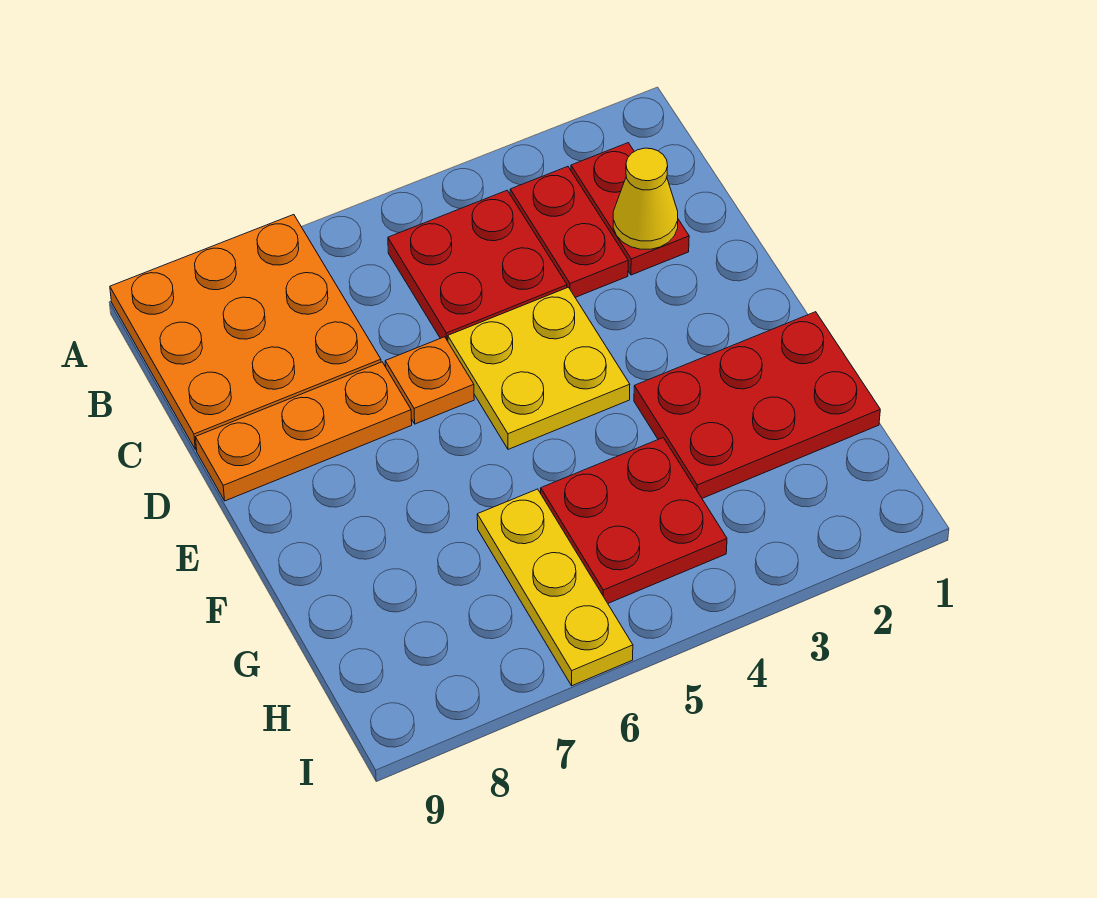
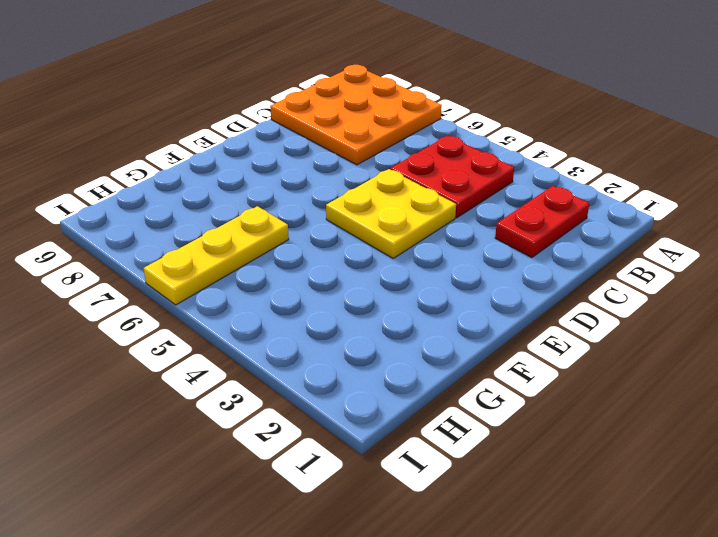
none -> red 1x2 plate [510,167,628,297]
none -> orange 1x1 plate [385,337,474,424]

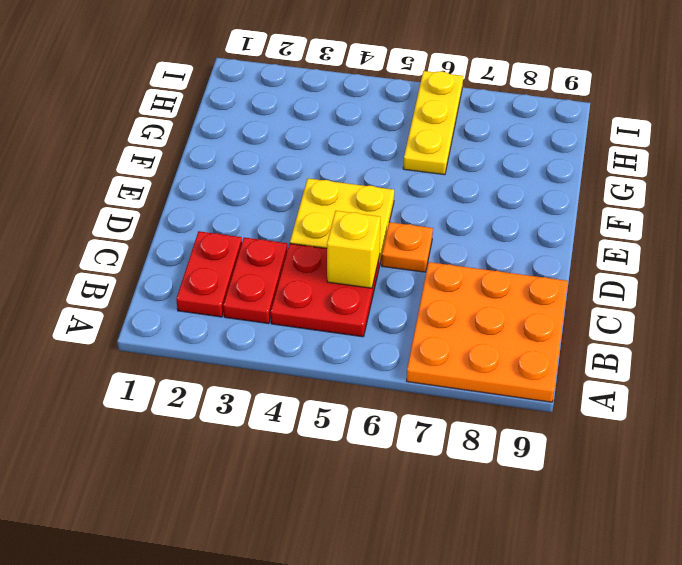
yellow 1x1 brick [327,211,380,288] -> none
none -> orange 1x3 plate [195,362,412,501]
none -> red 2x3 plate [634,312,880,498]

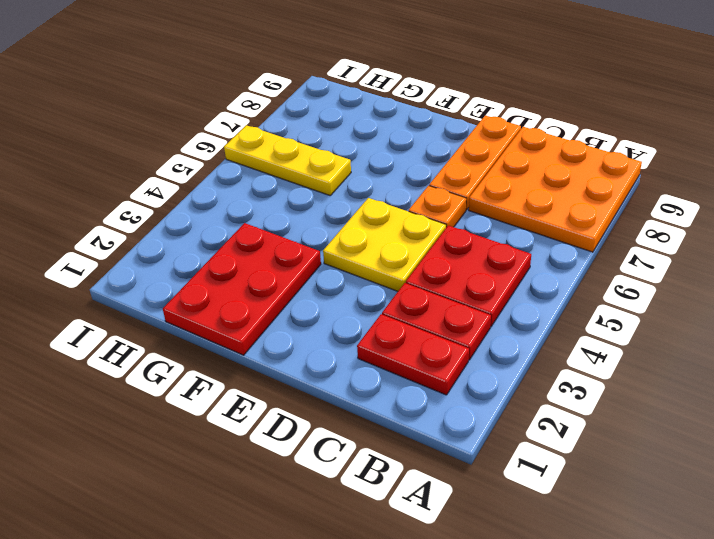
none -> red 2x2 plate [541,438,727,603]
none -> yellow 1x1 cone [613,148,678,249]

